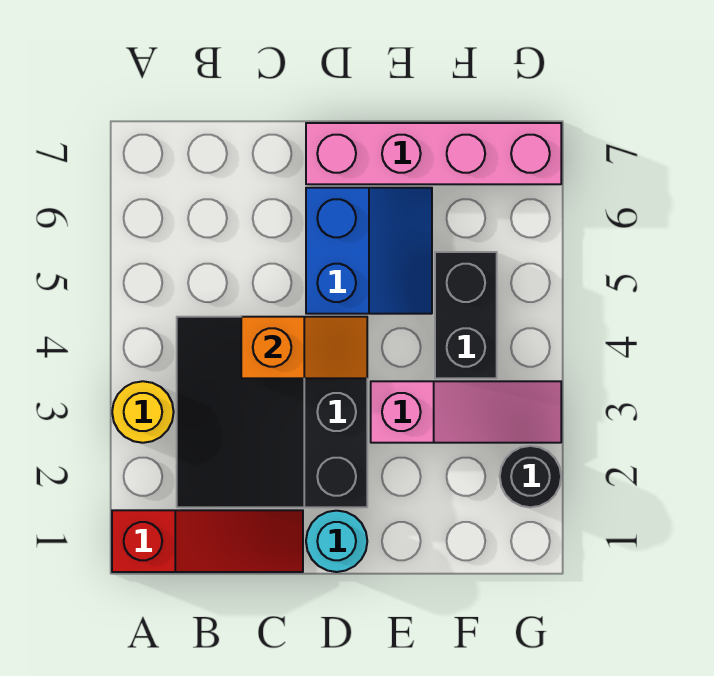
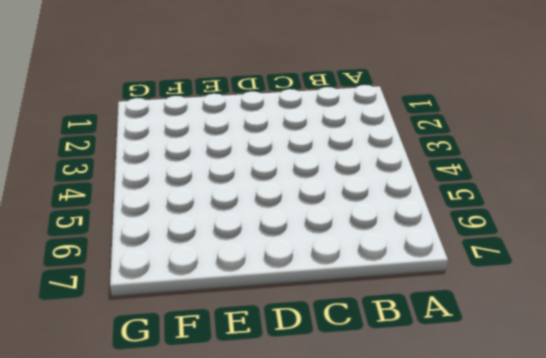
none -> red 1x3 slope [112,510,303,572]
none -> yellow 1x1 round brick [112,381,174,443]

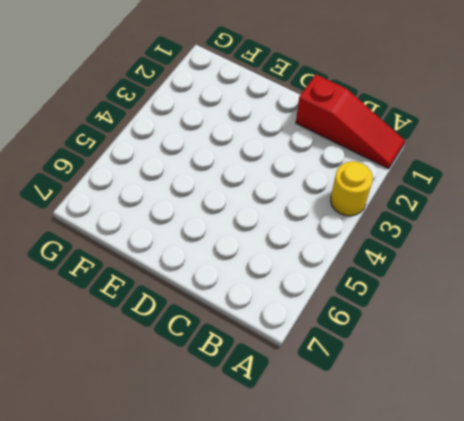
red 1x3 slope [296,74,405,169] -> red 1x3 slope turned to [112,510,303,572]
none -> black 3x3 slope [177,317,367,507]
none -> cyan 1x1 round brick [306,511,367,572]

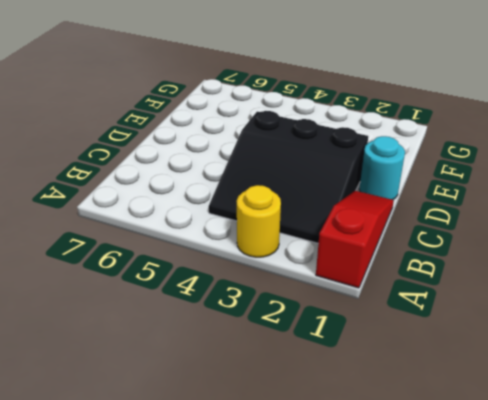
none -> blue 2x2 slope [306,188,432,314]
none -> pink 1x4 brick [306,123,561,184]

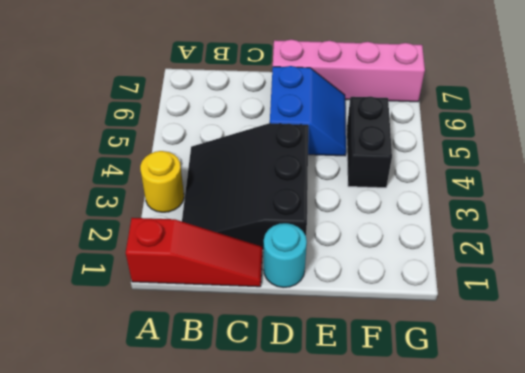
none -> pink 1x3 slope [371,381,561,443]
none -> black 1x1 round brick [500,446,561,507]

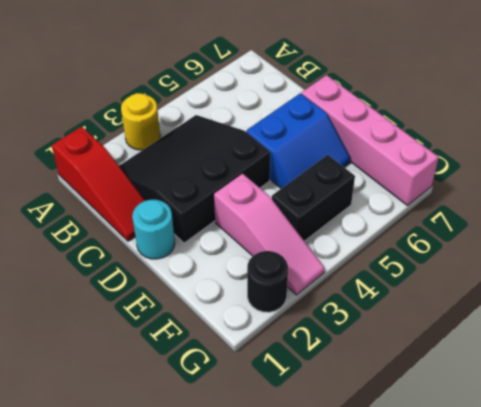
none -> orange 1x2 slope [241,317,367,378]

